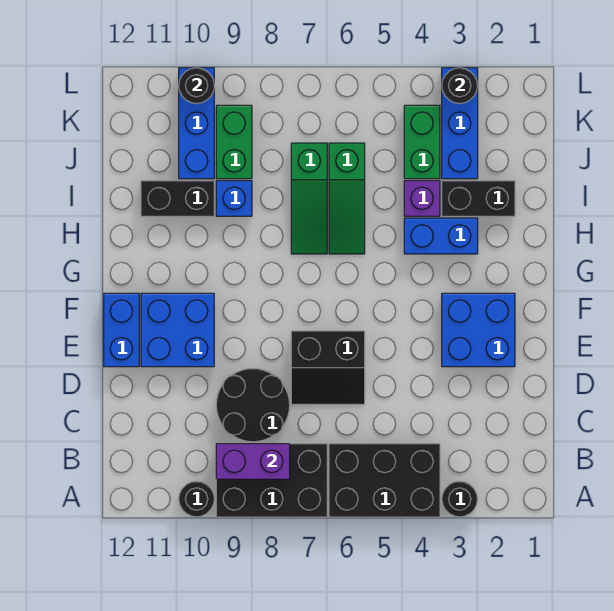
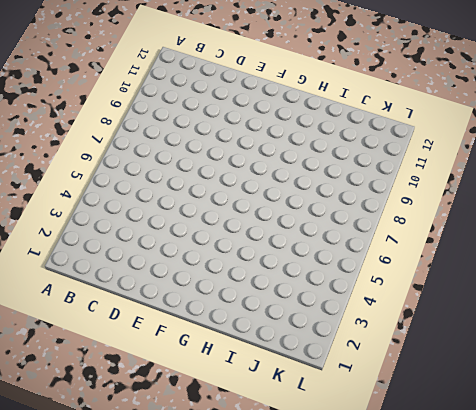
none -> black 1x1 round brick [442,481,477,517]
none -> black 2x3 brick [329,444,440,517]
none -> black 2x3 brick [216,444,327,517]

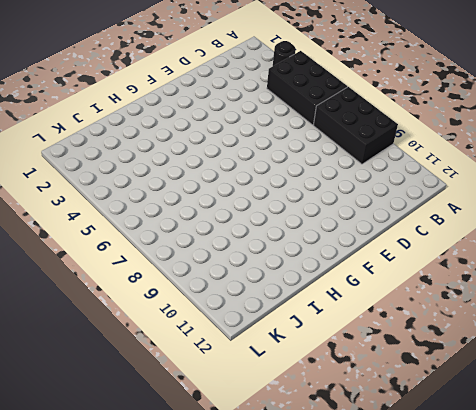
none -> black 1x1 round brick [179,481,214,517]
none -> black 2x2 round brick [216,368,290,442]
none -> black 2x2 slope [291,331,365,404]

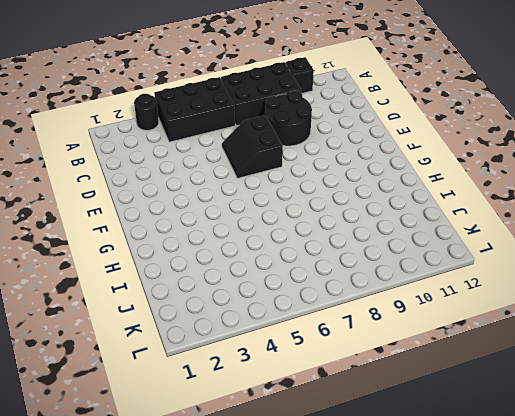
black 1x1 brick [285,57,314,93] -> black 1x1 round brick [179,481,214,517]
black 2x2 slope [222,115,283,178] -> black 2x2 slope turned to [291,331,365,404]
none -> blue 2x2 brick [442,293,515,367]
none -> blue 2x2 brick [141,293,214,367]
none -> blue 1x2 brick [104,293,139,367]

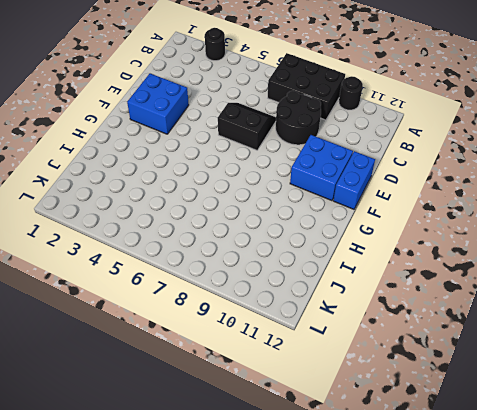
none -> black 2x3 brick [329,444,440,517]
none -> blue 1x2 brick [404,218,478,254]
none -> green 1x3 slope [329,143,365,254]

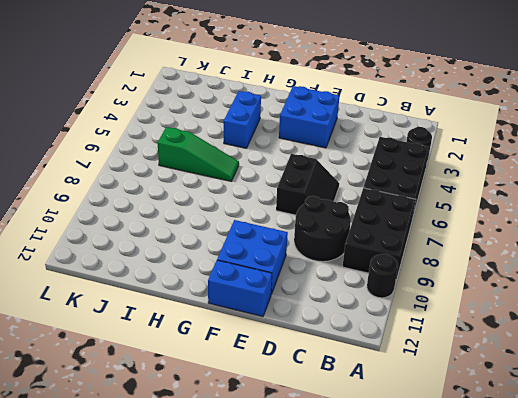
none -> green 1x3 slope [291,143,327,254]
none -> black 1x2 brick [442,181,515,216]
none -> purple 1x1 brick [404,181,440,216]

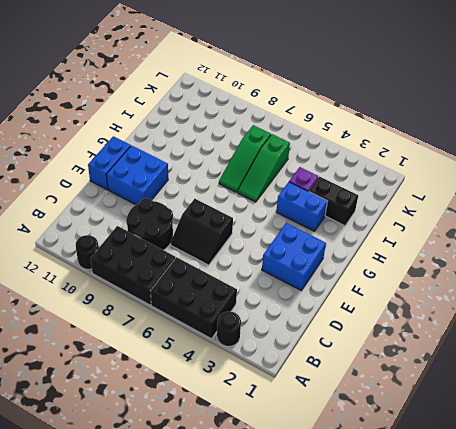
none -> blue 1x1 brick [216,181,252,216]
none -> black 1x2 brick [141,181,214,216]
none -> blue 1x3 brick [442,68,478,179]

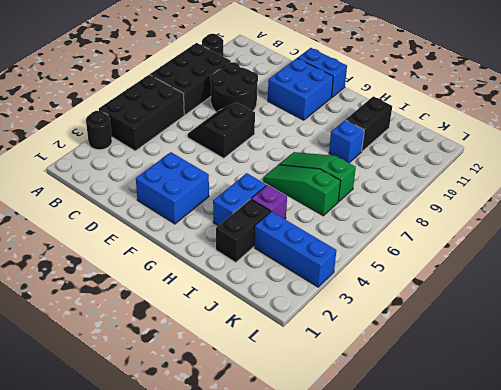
none -> green 1x2 brick [404,105,440,179]
none -> green 1x2 brick [216,105,252,179]
none -> blue 1x3 brick [179,68,214,179]

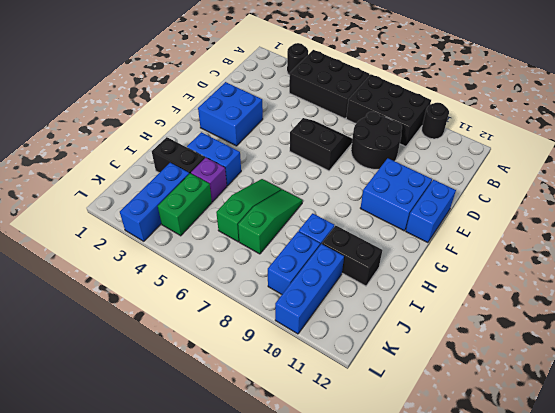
blue 1x2 brick [268,231,320,294] -> green 1x2 brick [216,105,252,179]
none -> purple 1x2 brick [216,444,290,479]
none -> black 1x1 round brick [442,68,478,104]
none -> black 1x1 round brick [179,68,214,104]

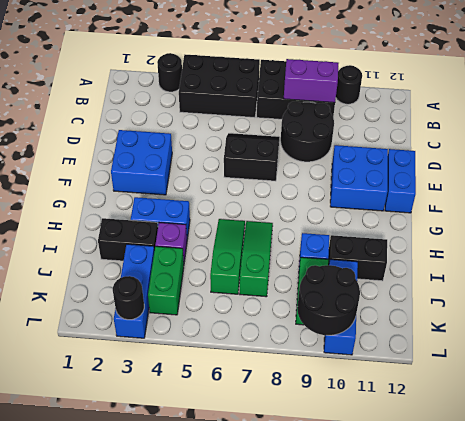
black 2x2 round brick [297,265,360,335] -> black 1x1 round brick [179,68,214,104]

